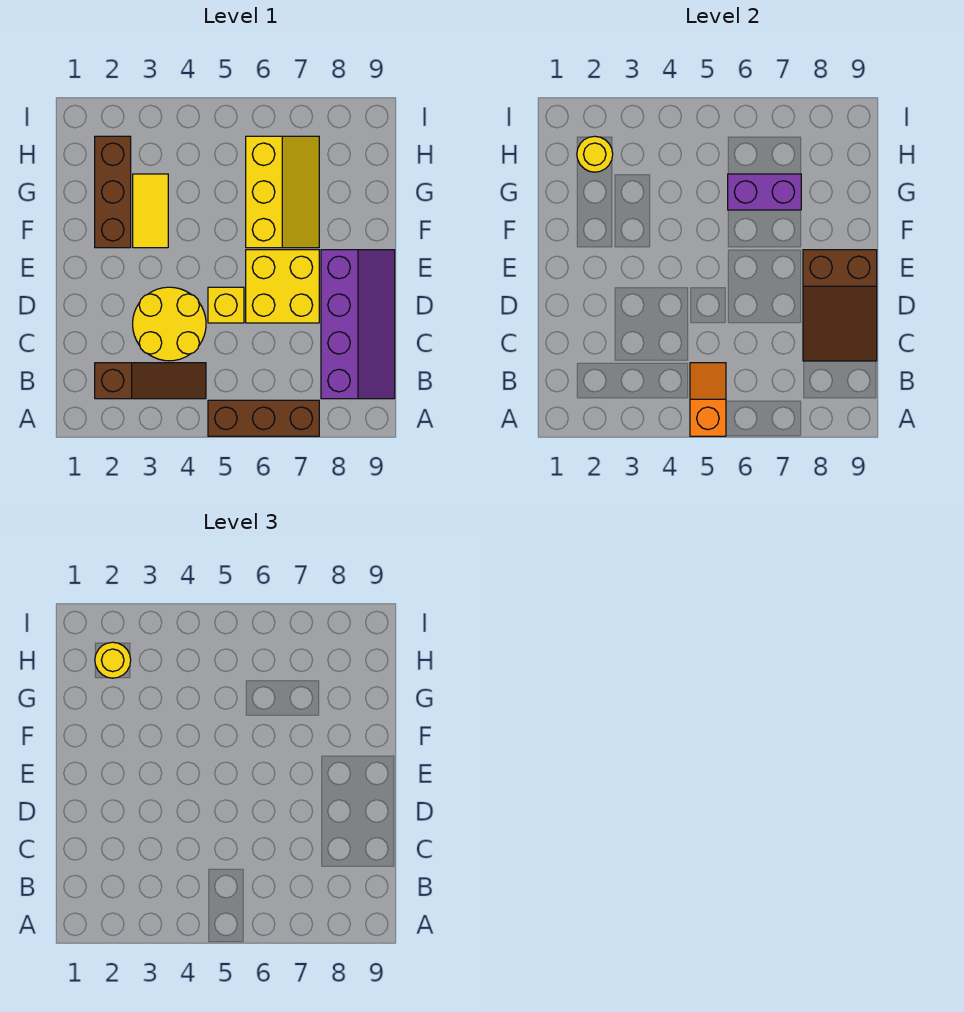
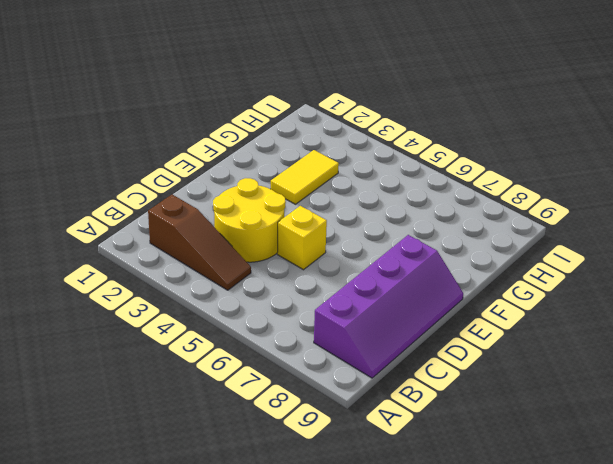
none -> brown 1x3 brick [208,400,319,436]
none -> yellow 2x2 brick [246,250,319,323]
none -> brown 1x3 brick [95,136,131,248]

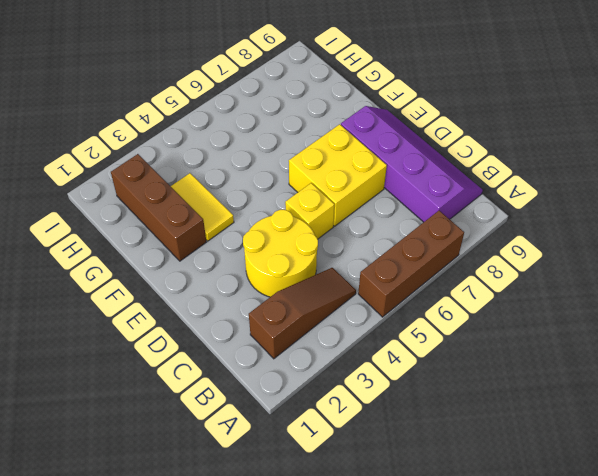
none -> yellow 2x3 slope [246,136,319,248]
none -> orange 1x2 slope [690,363,726,436]
none -> brown 2x3 slope [803,250,877,361]

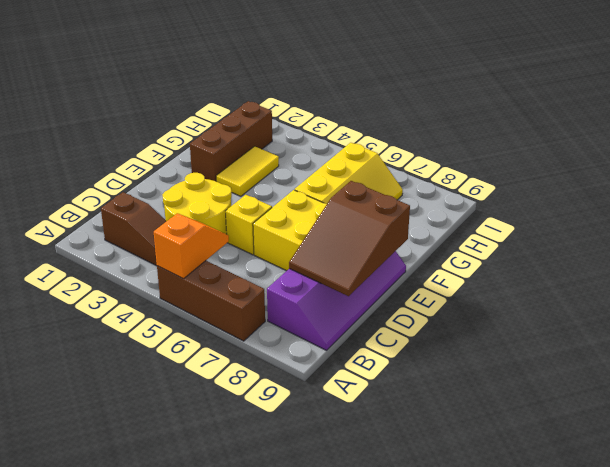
none -> purple 1x2 brick [728,174,801,210]
none -> yellow 1x1 round brick [577,136,613,172]
none -> yellow 1x1 round brick [95,642,131,678]

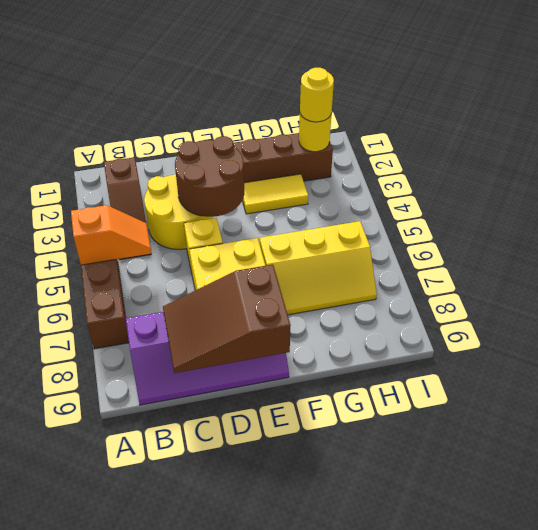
brown 2x2 round brick [175,136,244,217] -> none
none -> purple 1x2 brick [728,174,801,210]

